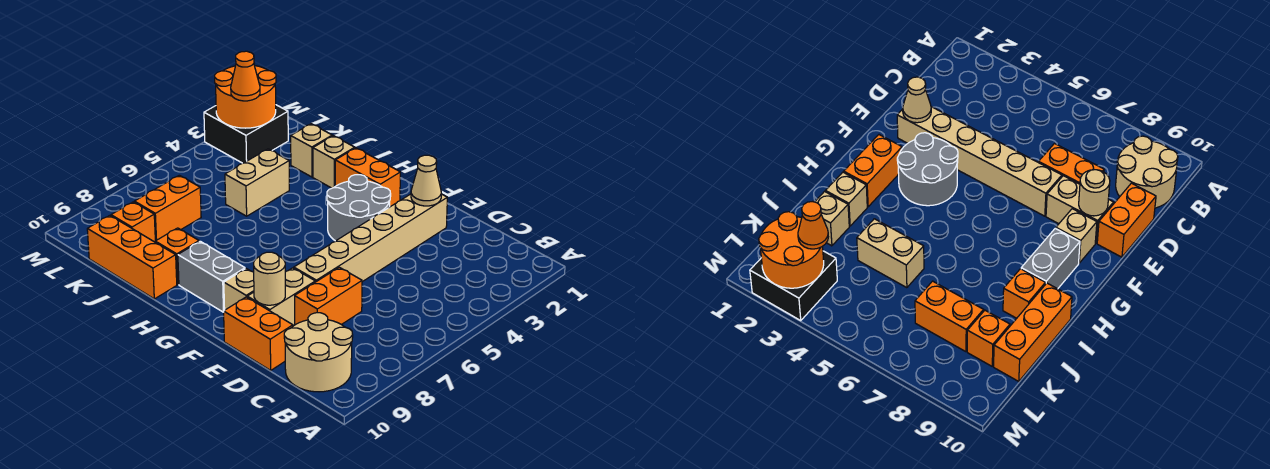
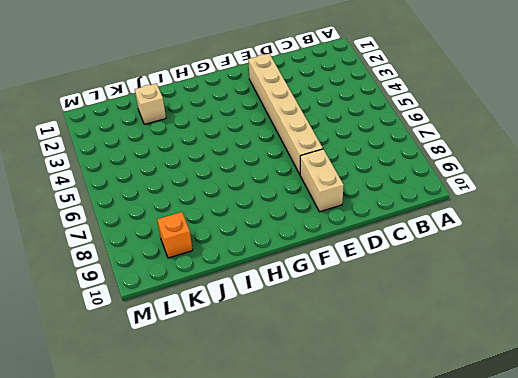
none -> tan 2x2 round brick [284,313,353,392]
none -> orange 1x2 brick [295,267,362,325]
none -> orange 1x2 brick [224,297,293,370]

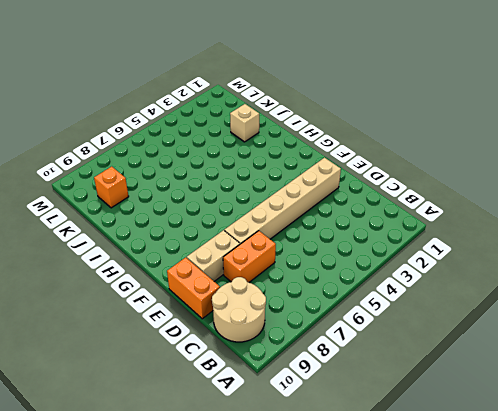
none -> grey 2x2 round brick [327,175,391,241]
none -> tan 1x1 brick [224,269,254,310]
none -> orange 1x2 brick [335,148,400,207]

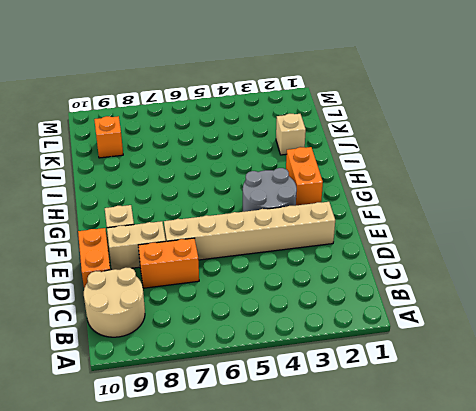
none -> grey 1x2 brick [178,241,245,312]
none -> tan 1x1 brick [313,136,355,188]
none -> orange 1x1 brick [155,228,199,285]

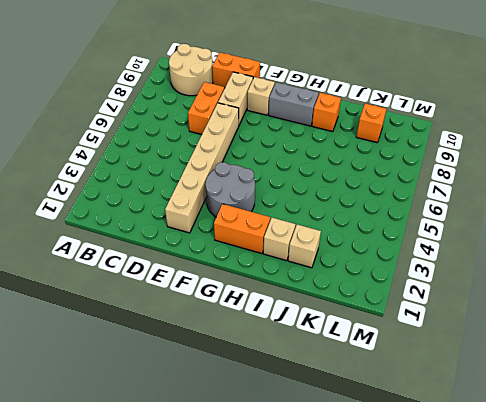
none -> orange 1x3 brick [87,216,177,299]
none -> tan 1x2 brick [225,149,289,216]
none -> orange 1x2 brick [135,175,201,241]

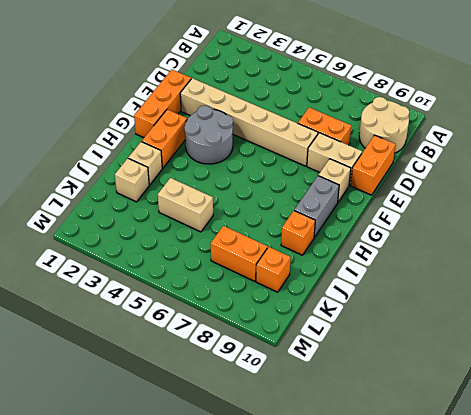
orange 1x3 brick [134,70,191,138] -> orange 1x3 brick moved to [87,216,177,299]
none -> black 2x2 brick [204,105,288,163]
none -> tan 1x1 cone [411,155,441,206]
none -> tan 1x1 round brick [254,252,285,305]

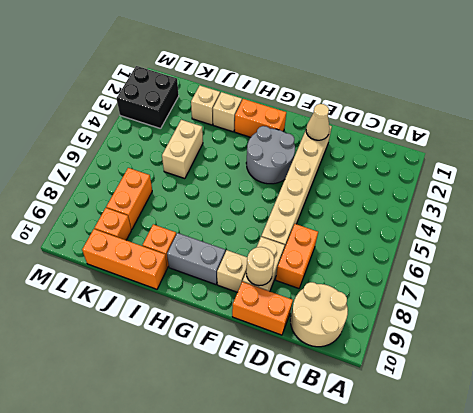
none -> orange 2x2 round brick [215,65,276,128]
none -> orange 1x1 cone [231,51,260,101]

